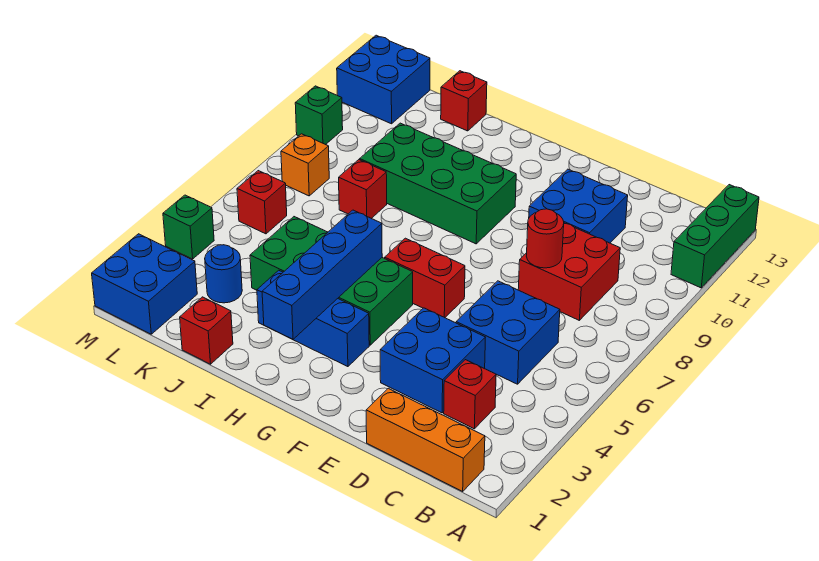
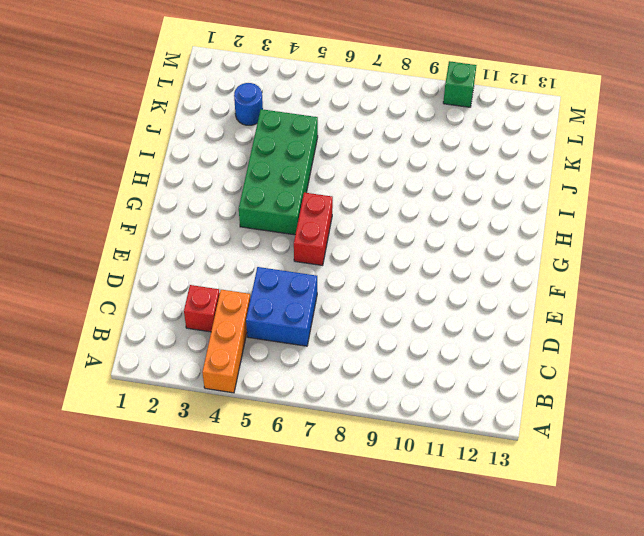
orange 1x3 brick [202,290,250,393] -> orange 1x3 brick moved to [366,388,485,491]
none -> green 1x3 brick [671,185,759,288]
none -> red 2x2 brick [518,223,620,320]
none -> blue 2x2 brick [380,308,486,413]

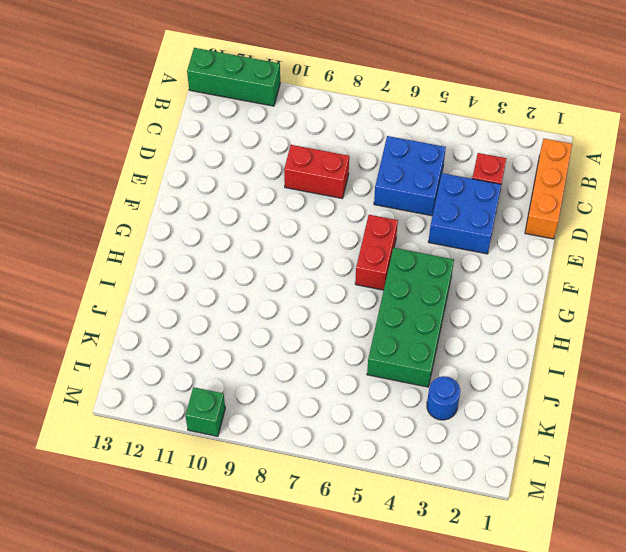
red 1x2 brick [284,145,349,198] -> red 2x2 brick [518,223,620,320]
none -> blue 2x2 brick [529,169,628,243]
none -> blue 1x3 brick [257,270,369,367]
none -> green 2x4 brick [360,123,516,244]

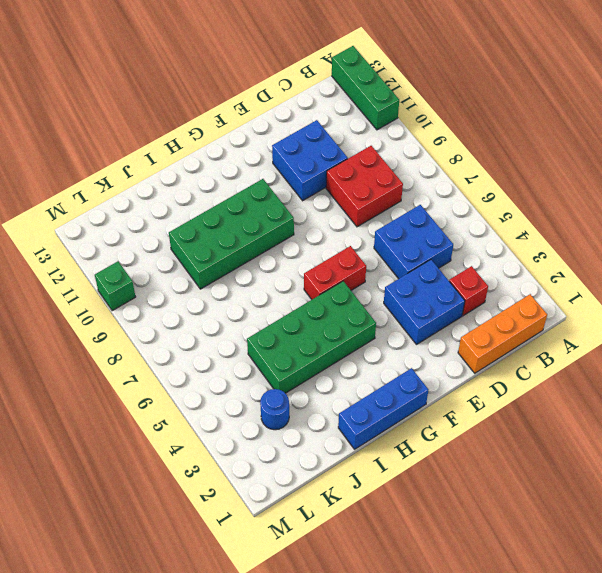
blue 1x3 brick [338,368,428,449] -> blue 1x3 brick moved to [257,270,369,367]
none -> red 1x1 brick [180,297,233,364]
none -> red 1x1 brick [339,160,387,218]
none -> red 1x1 brick [441,71,487,131]

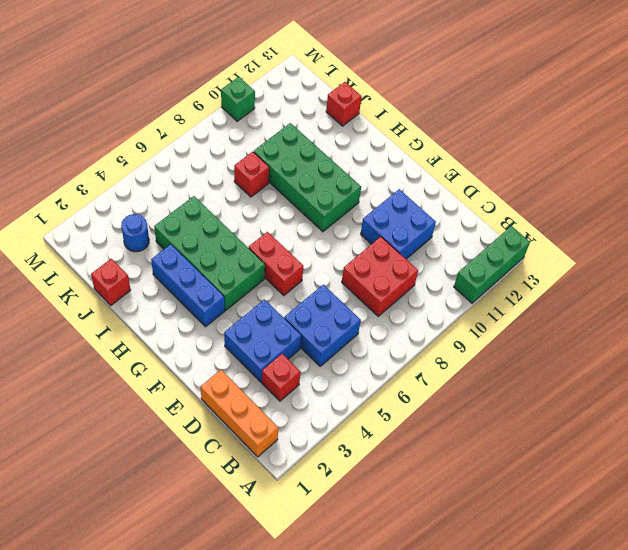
none -> blue 2x2 brick [92,234,197,334]
none -> red 1x1 brick [237,171,287,234]
none -> orange 1x1 brick [281,134,329,196]

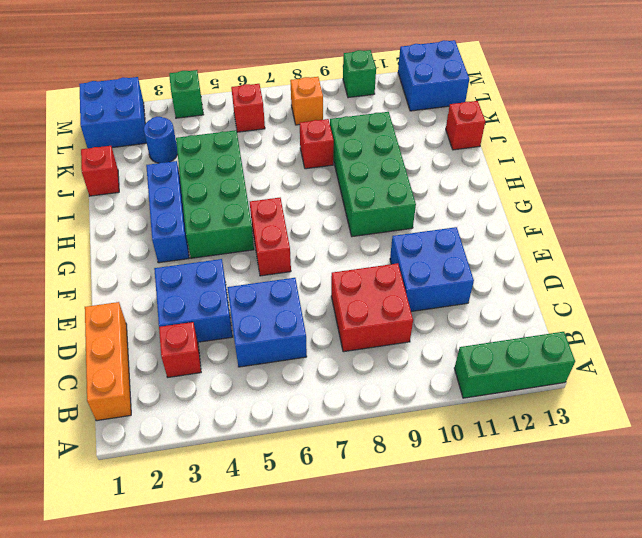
none -> red 1x1 round brick [526,209,564,268]
none -> blue 1x4 brick [262,210,382,339]

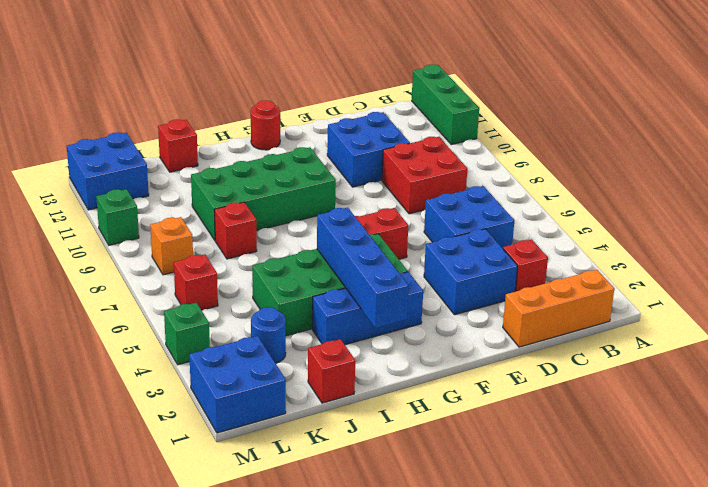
red 1x1 round brick [251,100,280,150] -> red 1x1 round brick moved to [526,209,564,268]

